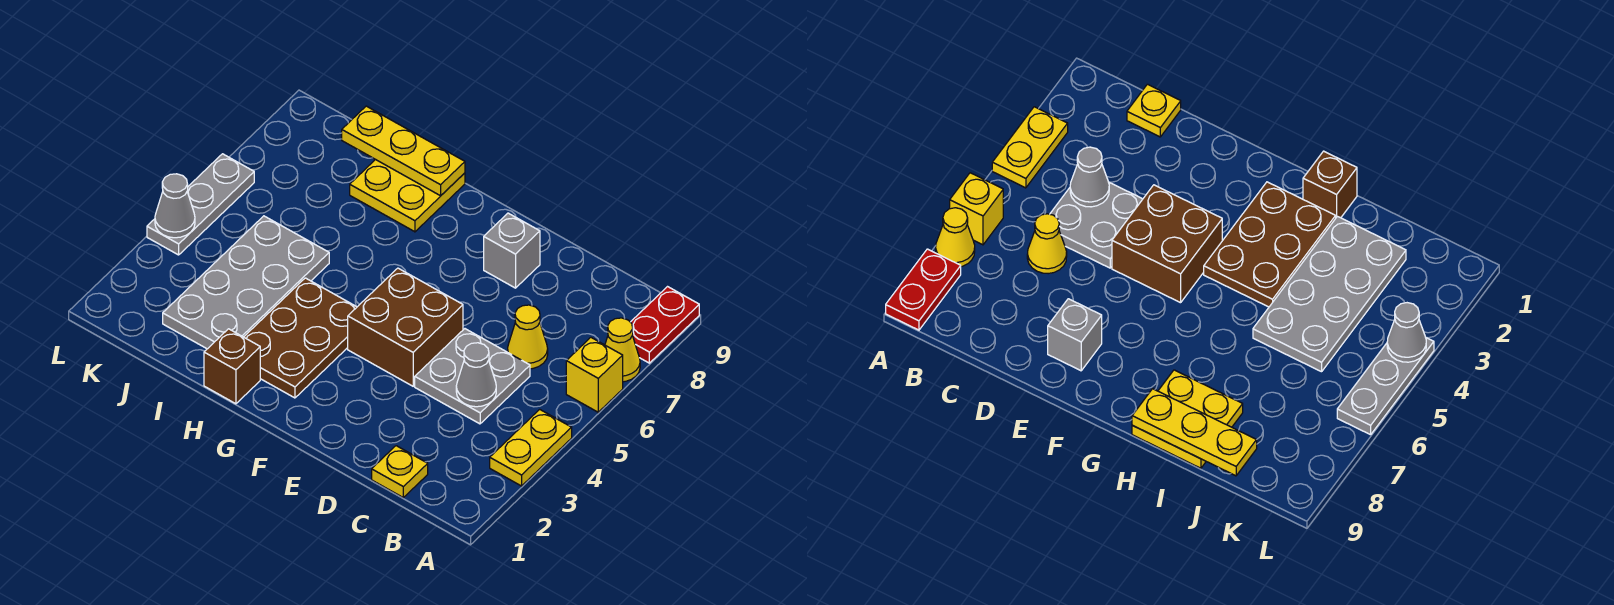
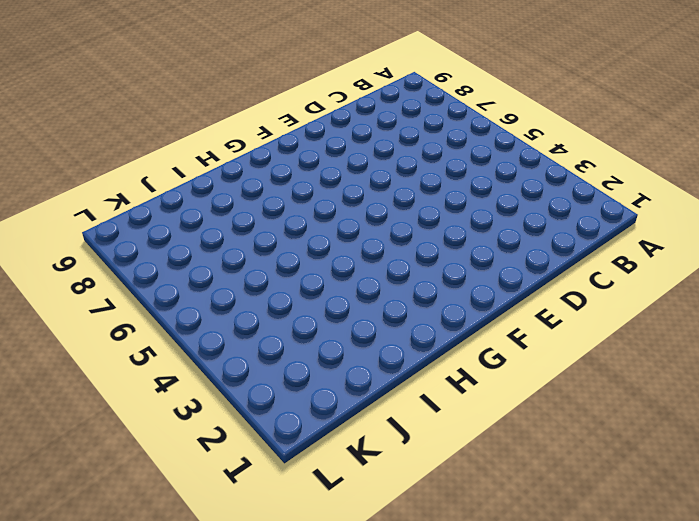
none -> yellow 1x2 plate [490,409,572,486]
none -> yellow 1x1 brick [566,338,623,412]
none -> yellow 1x1 cone [605,318,640,382]

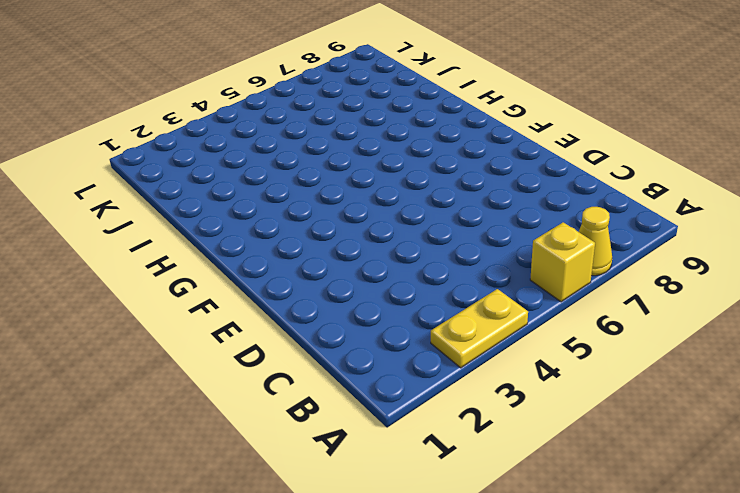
none -> red 1x2 plate [631,287,699,363]
none -> yellow 1x1 plate [372,446,428,497]
none -> grey 2x2 plate [415,329,530,424]

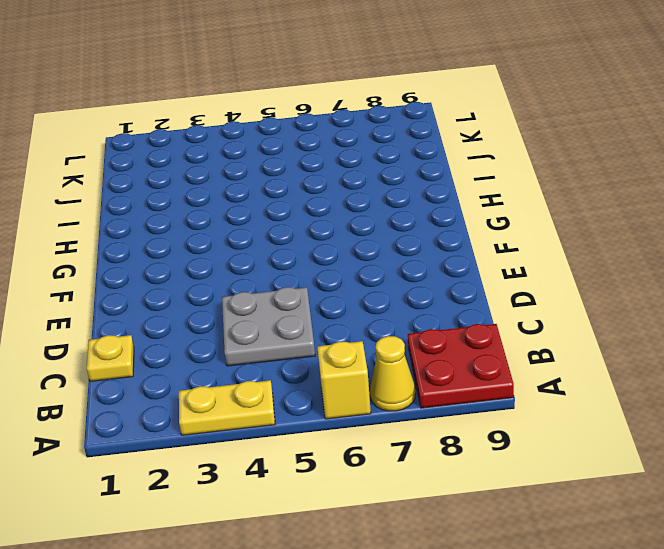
red 2x2 plate [408,324,514,408] -> red 1x2 plate [631,287,699,363]
none -> yellow 1x1 cone [508,305,548,369]
none -> brown 2x2 brick [348,268,463,386]
none -> grey 1x1 brick [484,213,540,288]

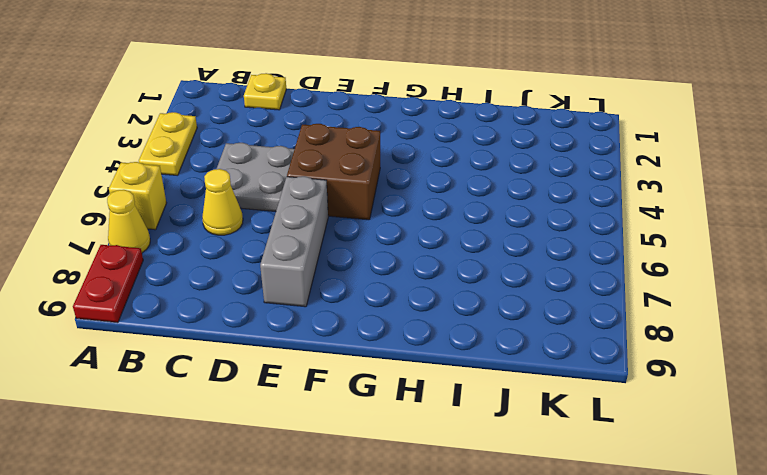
grey 1x3 brick [260,176,328,307] -> grey 1x1 brick [484,213,540,288]
none -> brown 2x3 plate [244,278,357,398]
none -> brown 1x1 brick [204,329,260,404]
none -> yellow 2x2 plate [350,159,465,232]

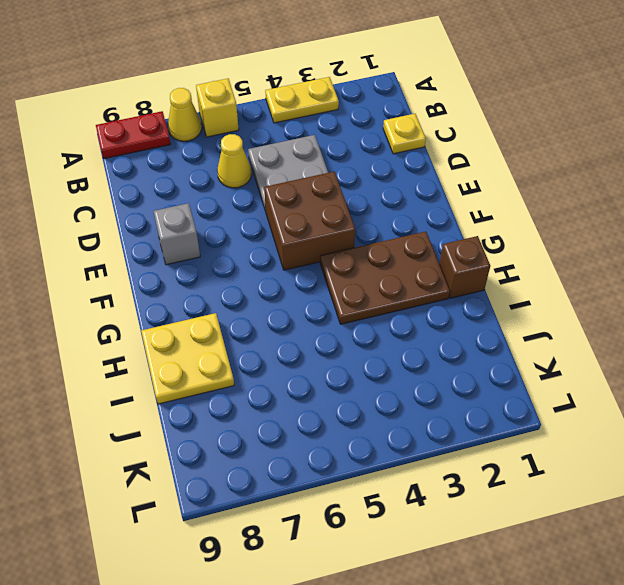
none -> grey 2x4 plate [163,216,329,349]
none -> grey 1x3 plate [147,154,254,255]
none -> grey 1x1 cone [456,343,496,407]

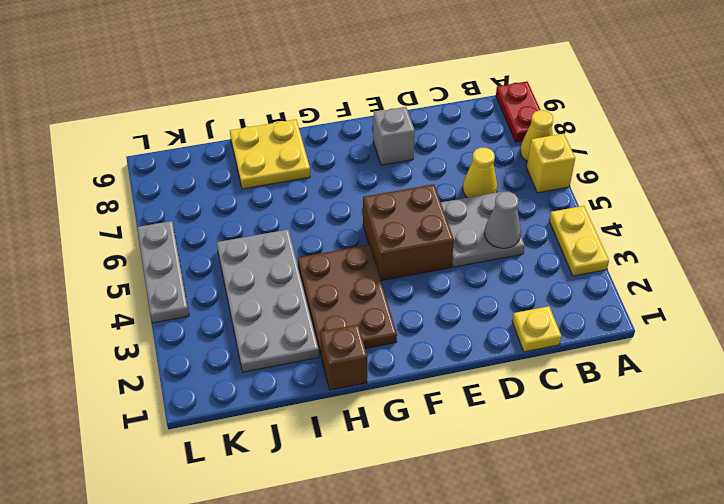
none -> yellow 1x3 plate [342,106,465,196]
none -> grey 1x1 cone [155,174,195,238]

